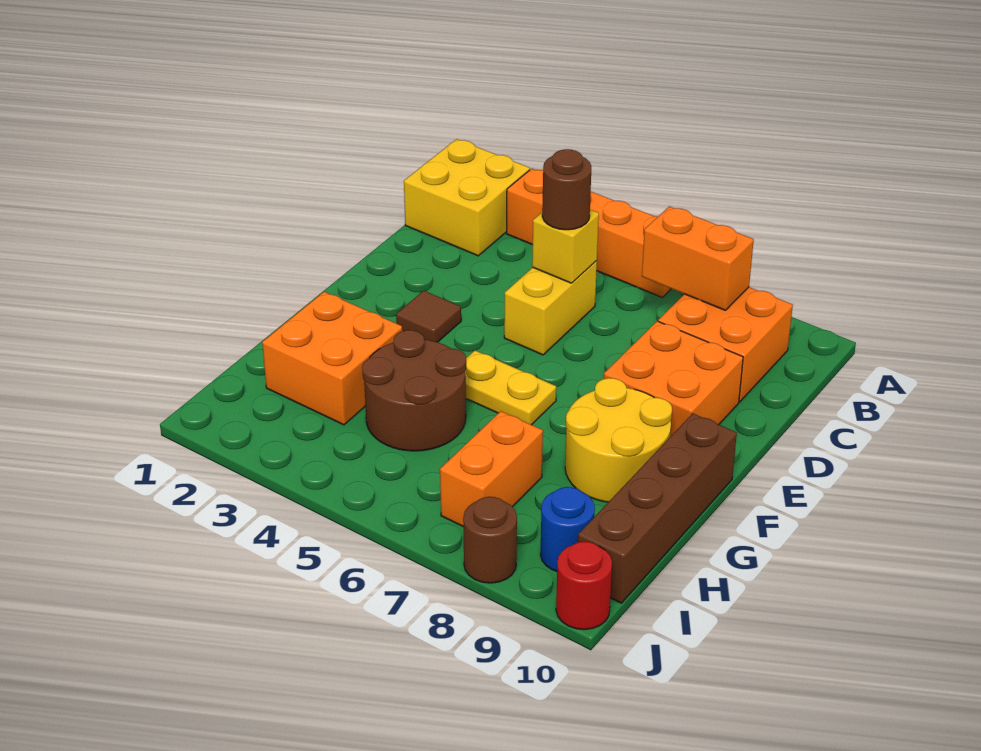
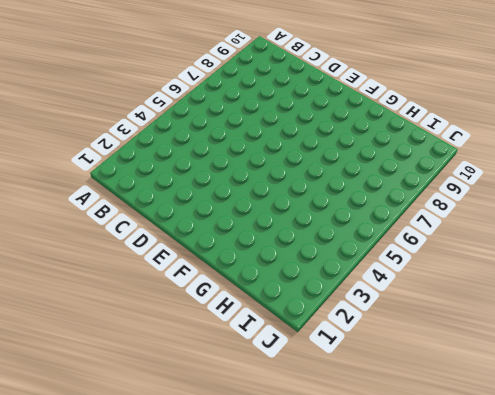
none -> yellow 2x2 brick [404,139,530,256]
none -> orange 1x4 brick [507,169,671,297]
none -> orange 2x2 brick [658,287,793,402]

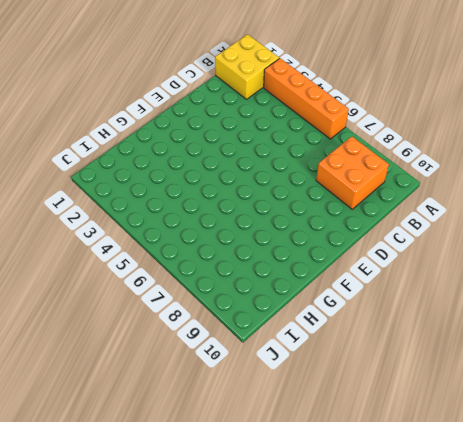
none -> yellow 1x2 brick [504,261,597,355]
none -> orange 2x2 brick [604,321,743,437]
none -> brown 1x1 tile [396,291,461,342]

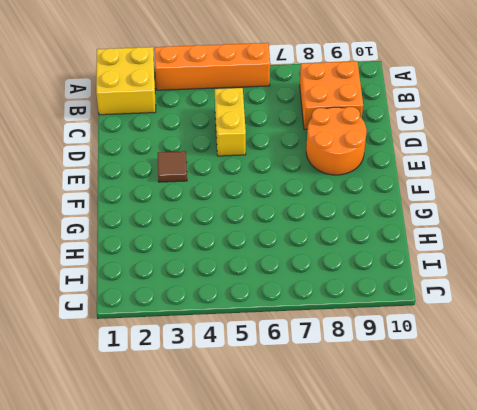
orange 2x2 round brick [306,107,367,175] -> orange 2x2 brick [604,321,743,437]
none -> yellow 1x2 plate [465,351,556,425]
none -> yellow 2x2 round brick [565,378,672,502]
none -> brown 1x4 brick [578,413,737,603]

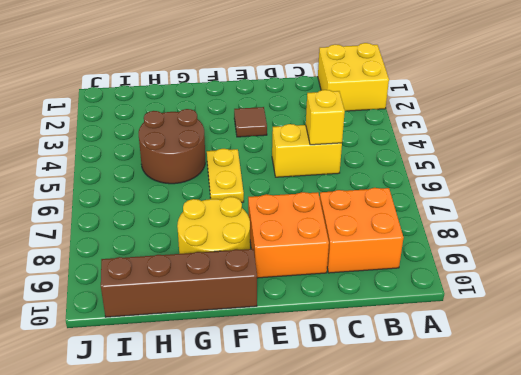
none -> orange 1x4 brick [507,169,671,297]
none -> orange 2x2 brick [262,292,402,425]
none -> orange 1x2 brick [440,411,543,527]

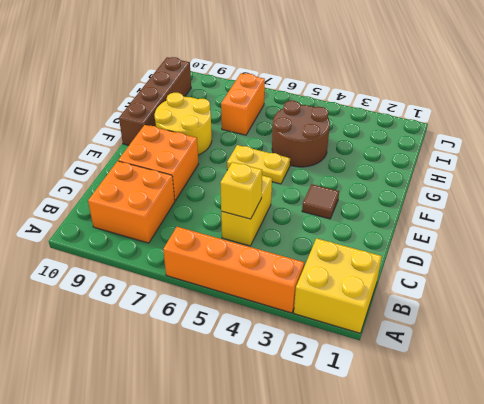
none -> orange 2x2 brick [262,292,402,425]
none -> blue 1x1 round brick [540,487,595,571]
none -> brown 1x1 round brick [463,497,517,583]

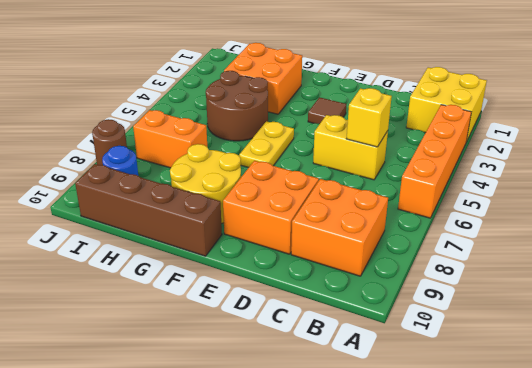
none -> red 1x1 round brick [556,542,612,630]
none -> orange 1x2 brick [642,206,754,310]
none -> brown 1x1 round brick [542,149,591,230]

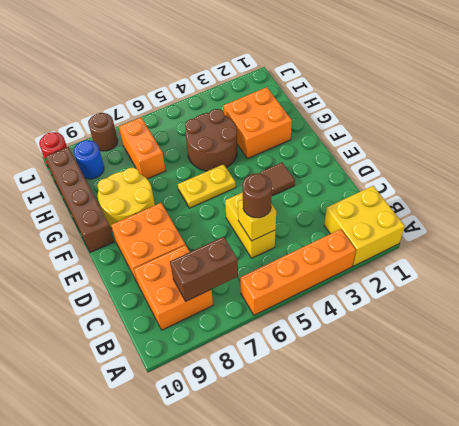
brown 1x2 brick [170,237,238,301] -> orange 1x2 brick [642,206,754,310]

